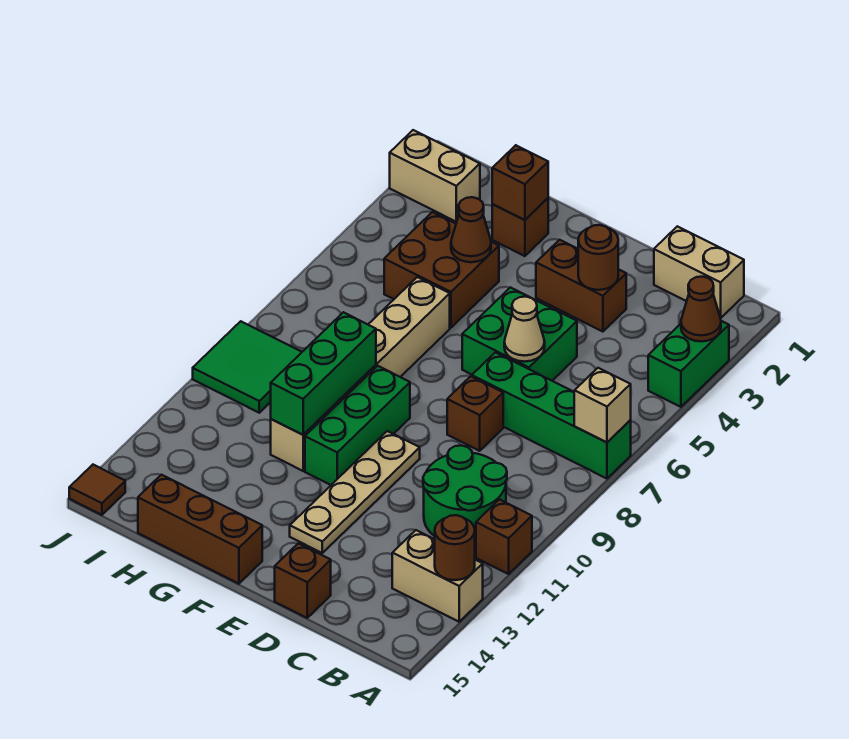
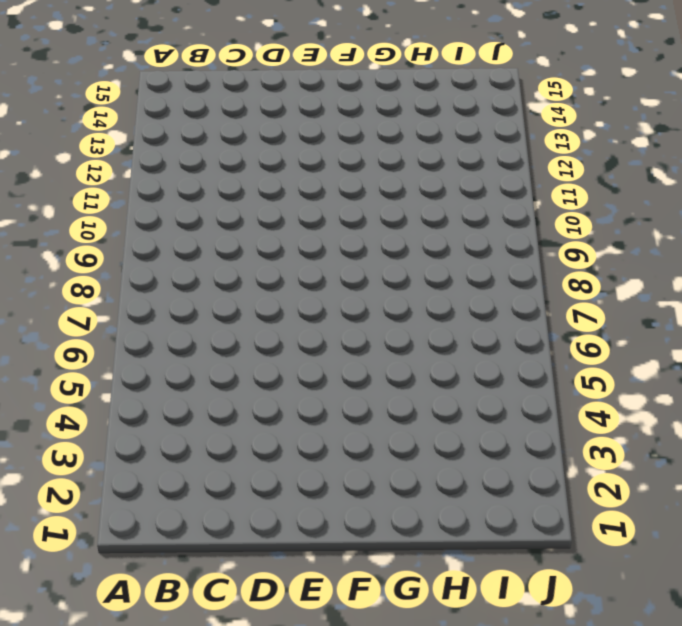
none -> green 1x2 brick [648,321,729,407]
none -> green 1x4 brick [472,352,631,479]
none -> brown 1x1 brick [476,500,532,574]

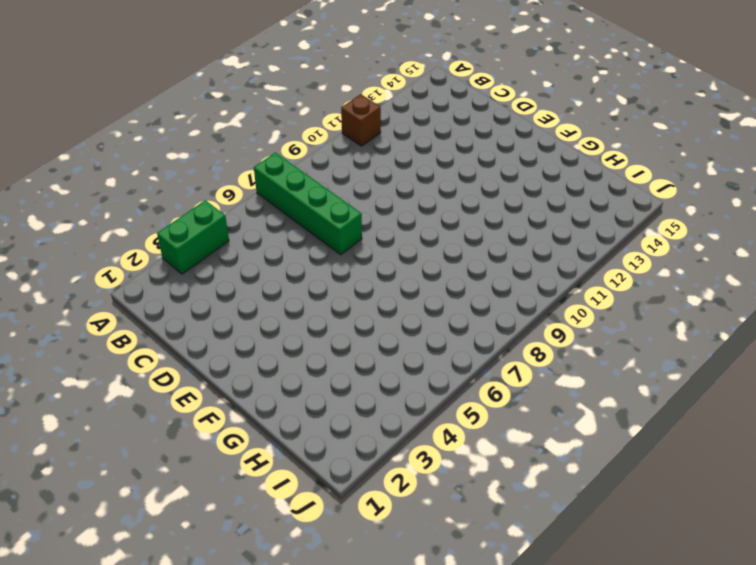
none -> tan 1x2 brick [392,530,483,622]
none -> tan 1x2 brick [654,226,744,318]
none -> green 2x2 round brick [423,445,507,545]

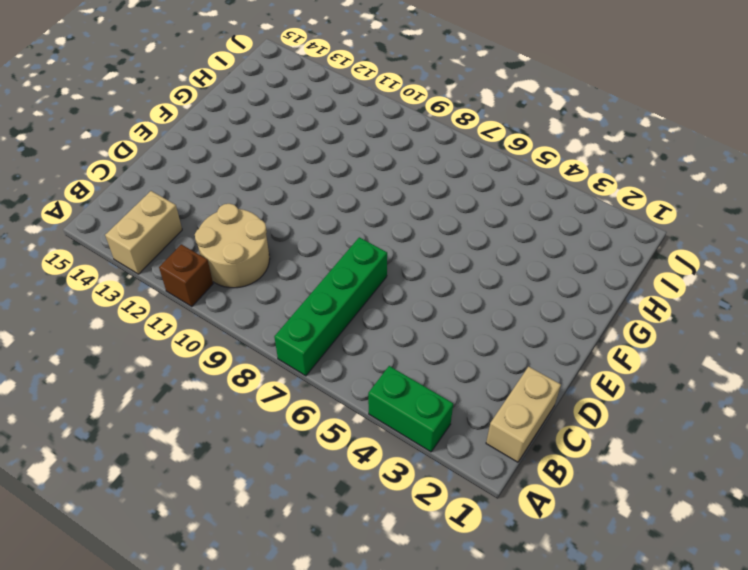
tan 2x2 round brick [195,204,270,288] -> green 2x2 round brick [423,445,507,545]
none -> brown 1x2 brick [536,240,626,332]
none -> green 2x2 brick [462,288,577,381]
none -> brown 1x1 brick [447,376,503,451]

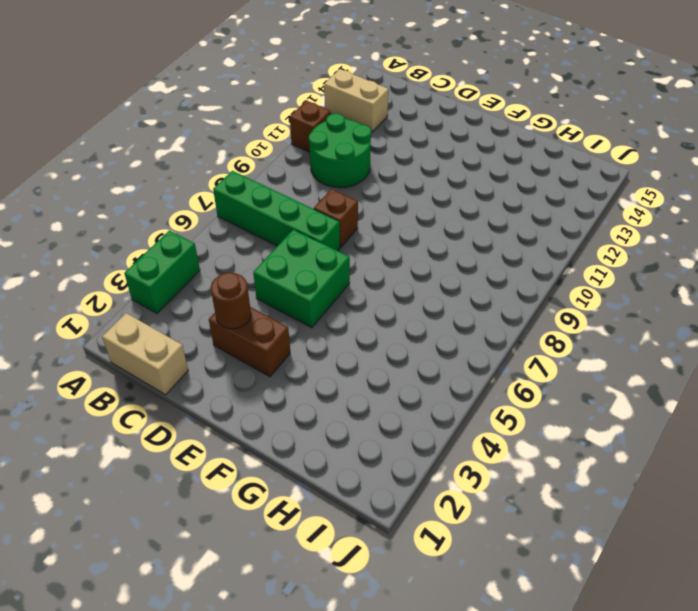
none -> brown 1x1 brick [275,543,331,618]
none -> tan 1x4 plate [290,431,420,553]
none -> green 1x3 brick [305,366,410,485]

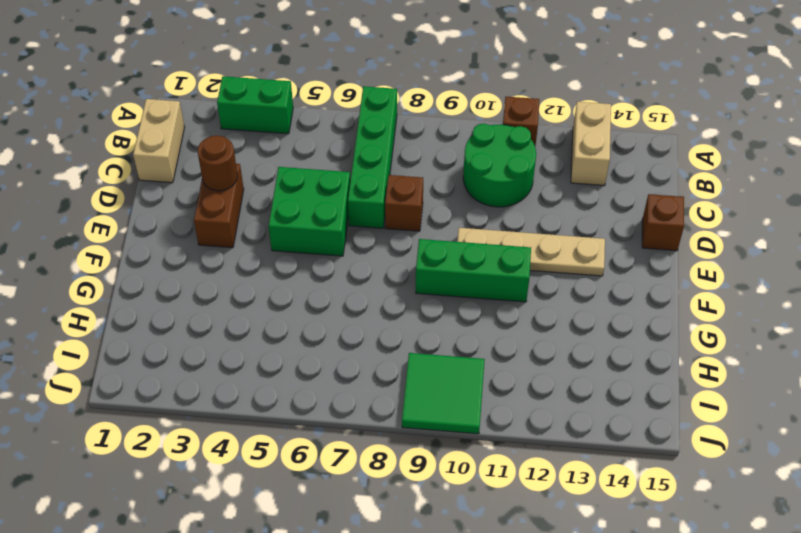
none -> brown 1x3 brick [138,475,262,584]
none -> brown 1x1 brick [492,198,548,256]
none -> brown 2x2 brick [384,212,499,328]

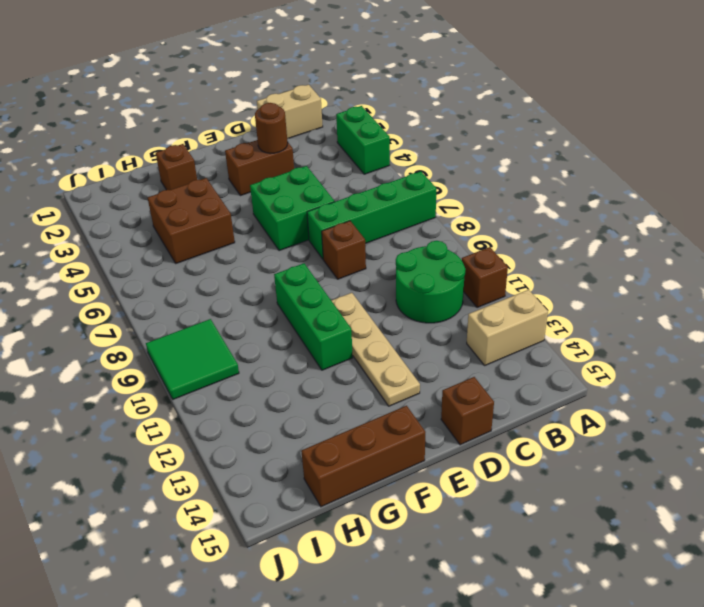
none -> tan 1x6 brick [271,277,450,471]
none -> tan 1x2 brick [390,130,480,222]
none -> brown 1x1 tile [69,465,125,515]

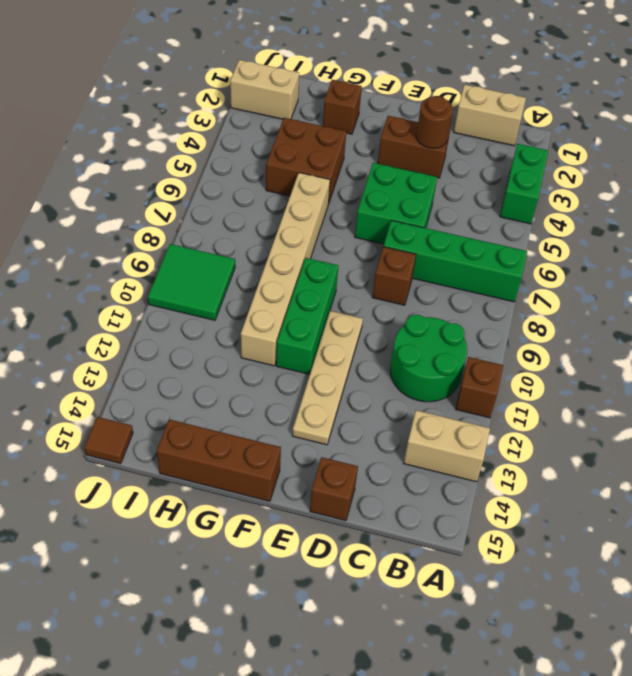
none -> brown 1x1 cone [681,277,721,341]
none -> tan 1x1 brick [574,368,631,442]
none -> brown 1x1 round brick [435,515,475,580]

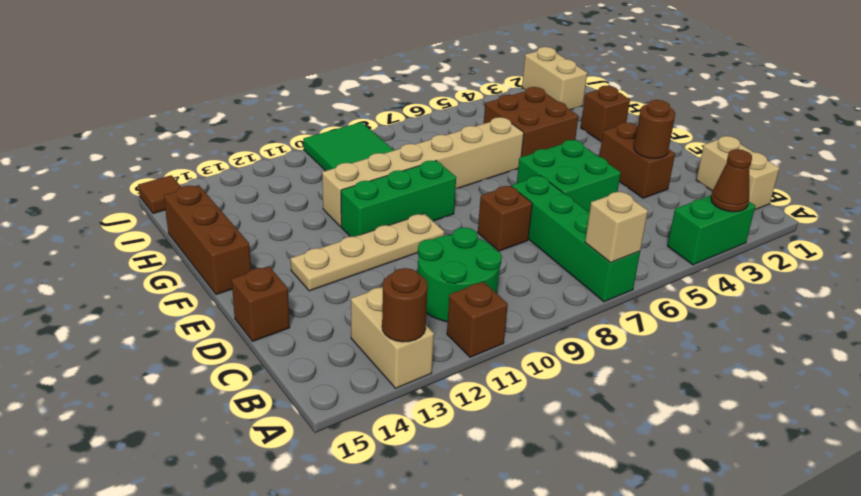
none -> tan 1x1 cone [504,297,545,362]
none -> brown 1x1 brick [492,145,548,220]
none -> brown 1x1 cone [451,197,491,262]

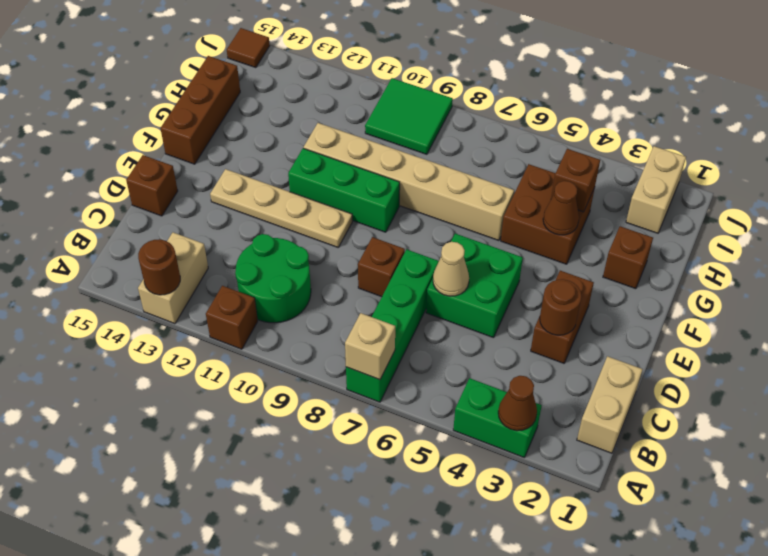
brown 1x1 brick [551,149,600,212] -> brown 1x1 brick moved to [492,145,548,220]
none -> green 1x3 brick [271,312,376,435]

